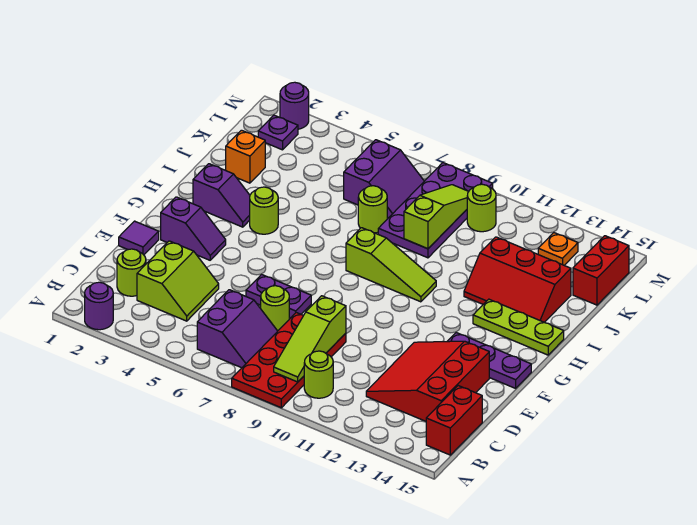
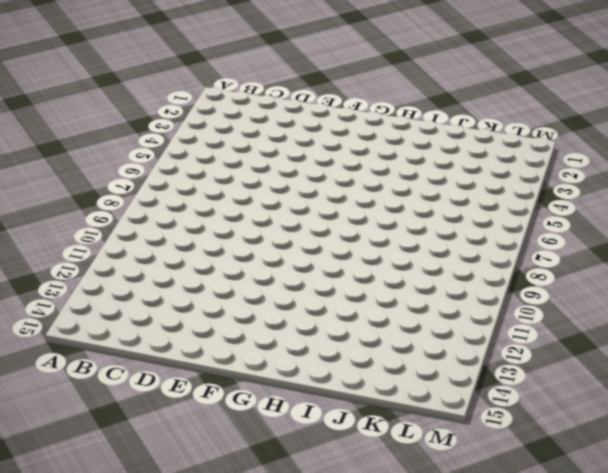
none -> purple 1x1 round brick [85,282,113,330]
none -> red 2x4 plate [232,313,346,408]
none -> purple 2x2 slope [197,290,277,368]

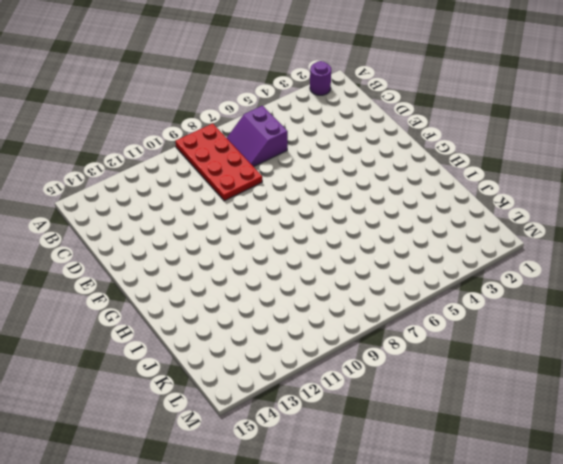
none -> lime 1x1 round brick [304,351,333,398]
none -> red 1x2 brick [426,386,482,455]
none -> lime 1x1 round brick [117,249,146,296]

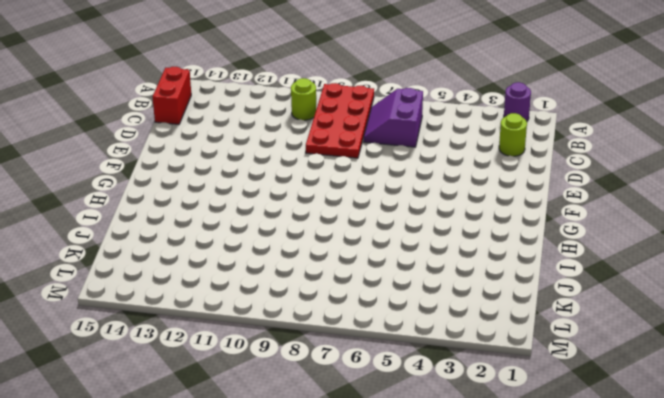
none -> lime 2x2 slope [137,241,219,321]
none -> red 3x3 slope [366,341,489,421]
none -> lime 1x1 round brick [261,286,289,331]

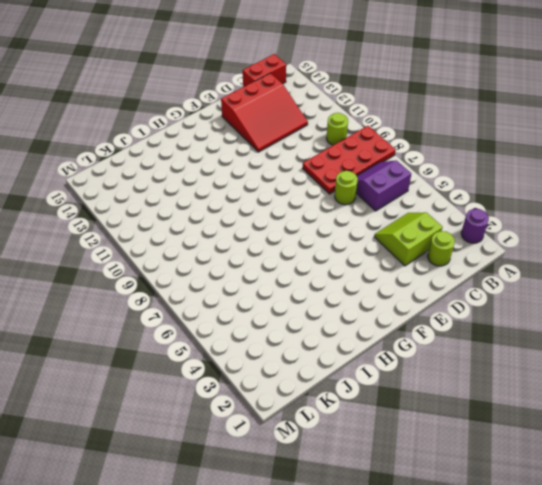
none -> purple 1x1 tile [119,221,159,255]
none -> purple 1x2 plate [246,275,311,318]
none -> purple 1x2 slope [161,197,226,260]

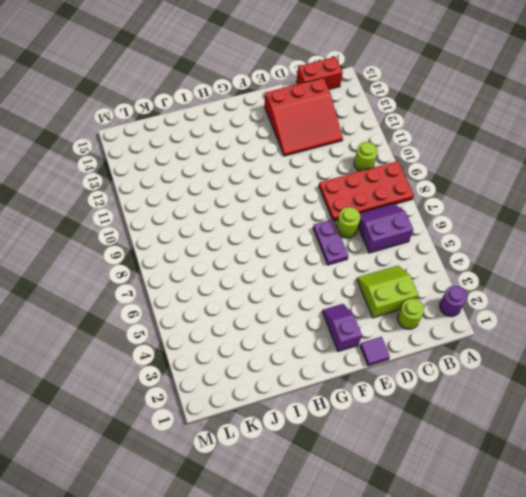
none -> purple 1x3 plate [447,333,531,388]
none -> purple 1x2 slope [193,164,250,227]
none -> lime 1x1 round brick [250,187,278,234]

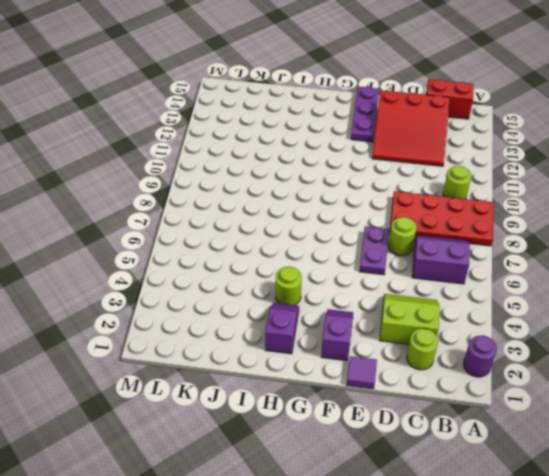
none -> lime 1x3 slope [346,228,436,302]
none -> lime 1x3 plate [473,299,564,355]
none -> red 2x3 slope [464,237,571,322]

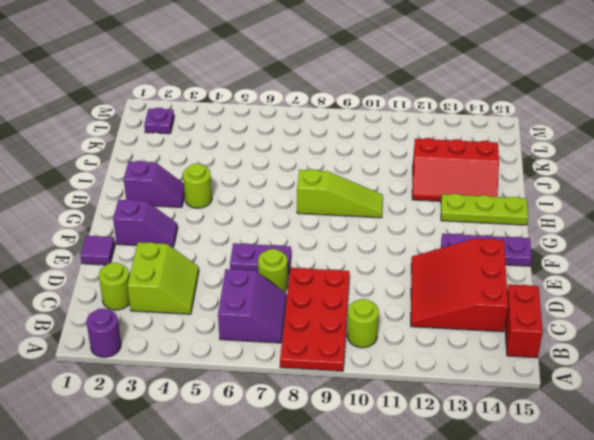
none -> orange 1x1 brick [226,130,265,183]
none -> lime 1x1 round brick [358,186,387,233]
none -> purple 2x4 plate [378,163,493,258]

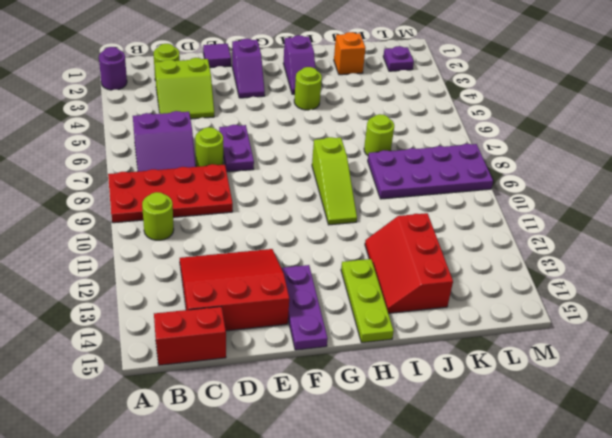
none -> purple 2x2 slope [344,140,424,218]
none -> red 1x2 brick [573,236,629,305]
none -> lime 1x1 round brick [467,184,496,232]

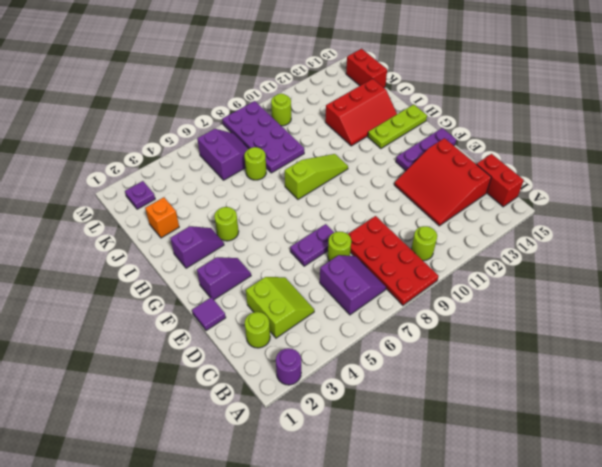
none -> orange 1x1 plate [538,233,578,265]
none -> purple 1x1 round brick [280,82,309,129]
none -> lime 1x3 slope [274,296,346,382]

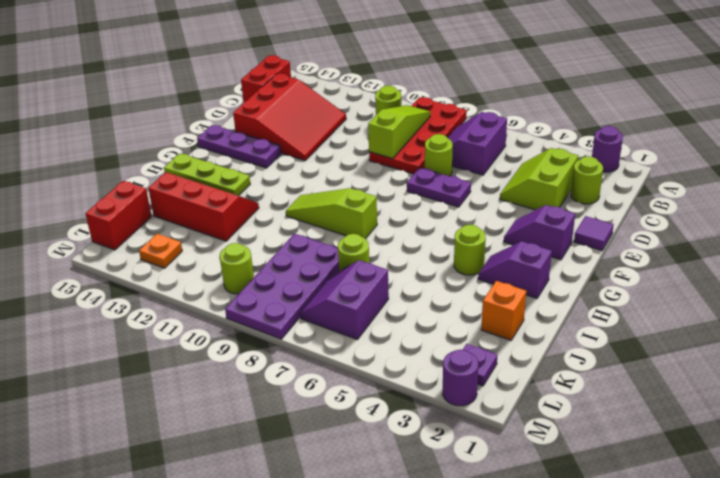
none -> lime 1x3 slope [404,185,469,249]

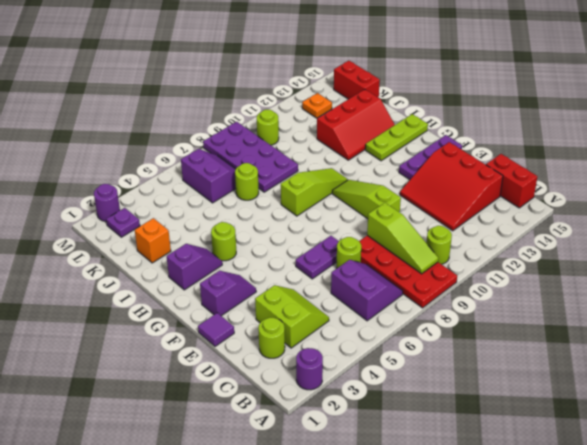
lime 1x3 slope [332,180,401,219] -> lime 1x3 slope moved to [404,185,469,249]

